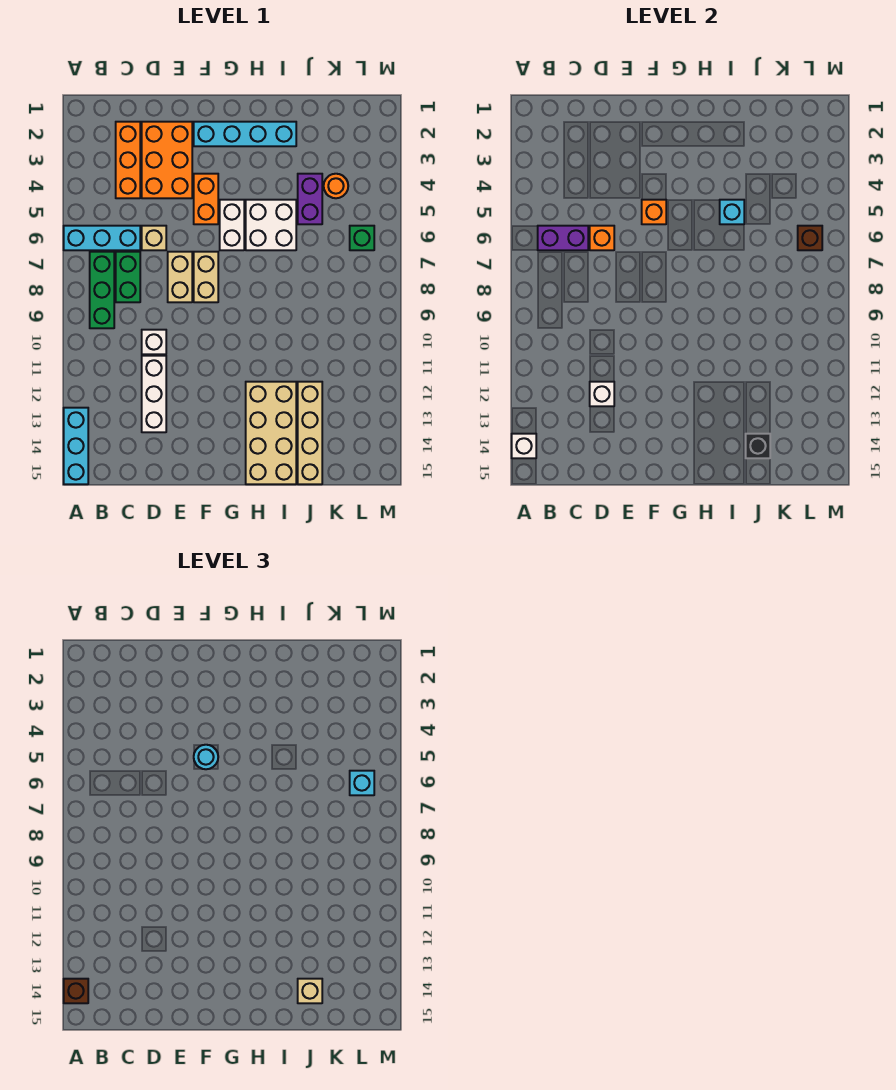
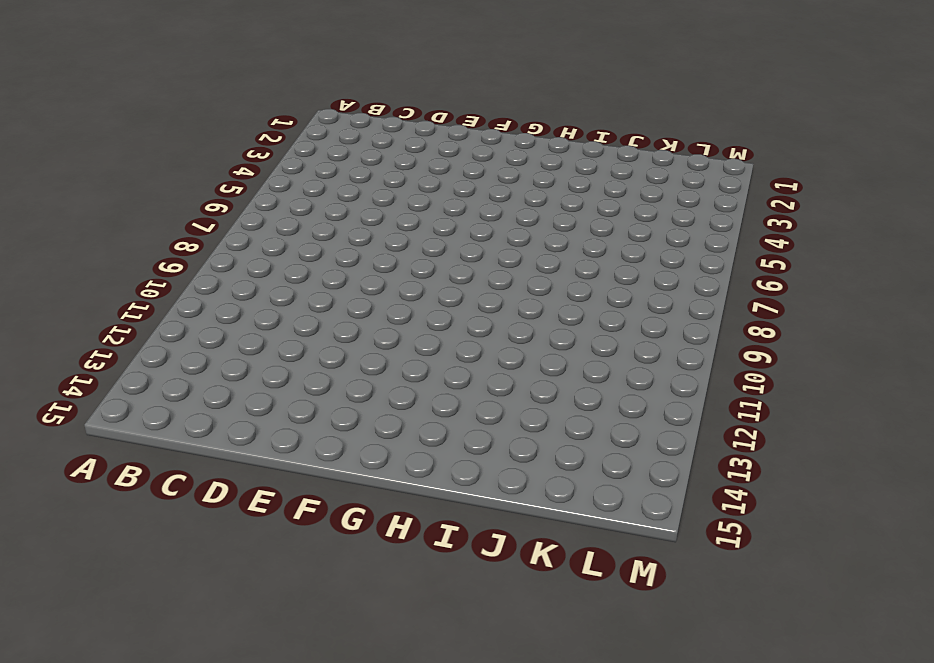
none -> cyan 1x3 brick [64,226,140,250]
none -> cyan 1x3 brick [64,408,88,484]
none -> green 1x3 brick [90,252,114,328]
none -> orange 1x3 brick [116,122,140,198]

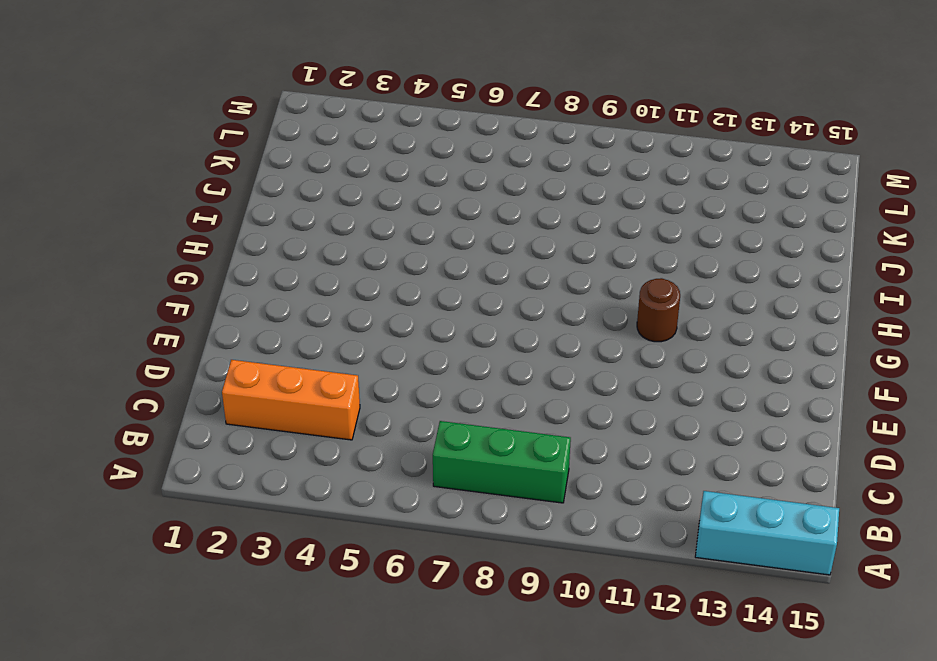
brown 1x1 round brick [637,278,680,342] -> none
none -> cyan 1x3 brick [64,226,140,250]
none -> green 1x2 brick [116,252,140,302]
none -> orange 2x3 brick [142,122,192,198]
none -> tan 1x1 brick [142,226,166,250]

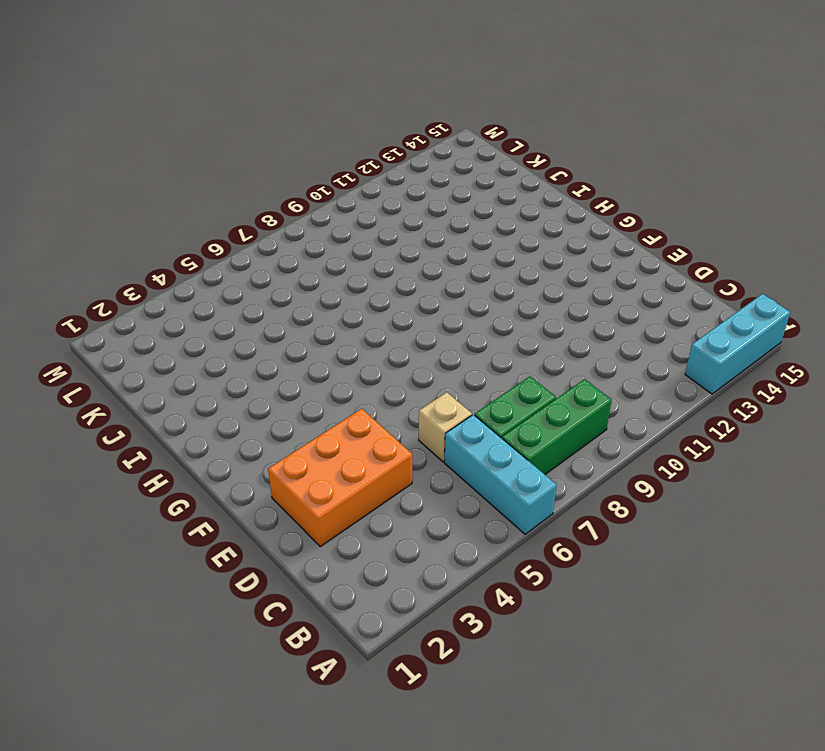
none -> orange 1x3 brick [116,122,140,198]
none -> white 1x1 brick [142,330,166,354]
none -> white 1x3 brick [142,356,166,432]
none -> tan 1x2 brick [168,252,192,302]

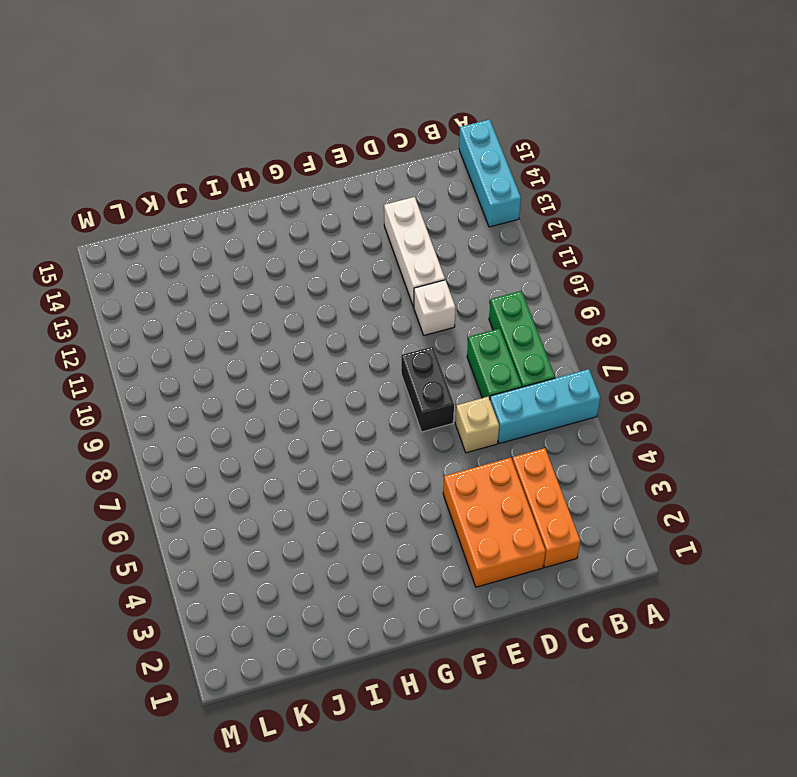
black 1x2 brick [401,346,454,432] -> tan 1x2 brick [168,252,192,302]
none -> cyan 1x4 brick [194,122,296,146]
none -> orange 1x2 brick [194,174,218,224]
none -> tan 1x2 brick [194,252,218,302]
none -> white 1x2 brick [220,200,244,250]

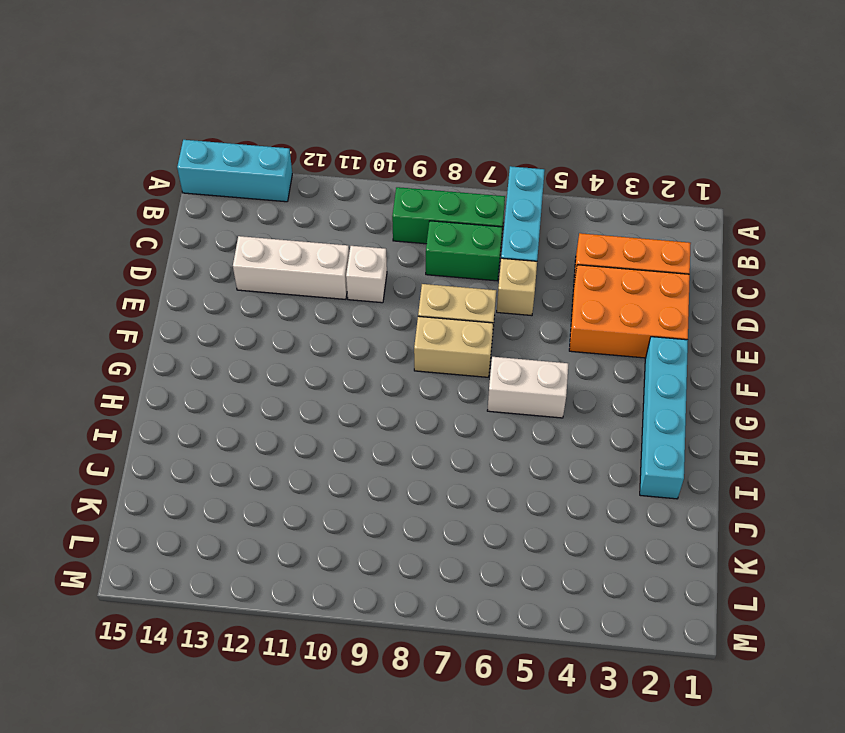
none -> orange 1x2 brick [194,174,218,224]
none -> white 2x2 brick [246,200,296,250]
none -> tan 2x4 brick [246,382,296,484]
none -> purple 1x2 brick [298,174,322,224]

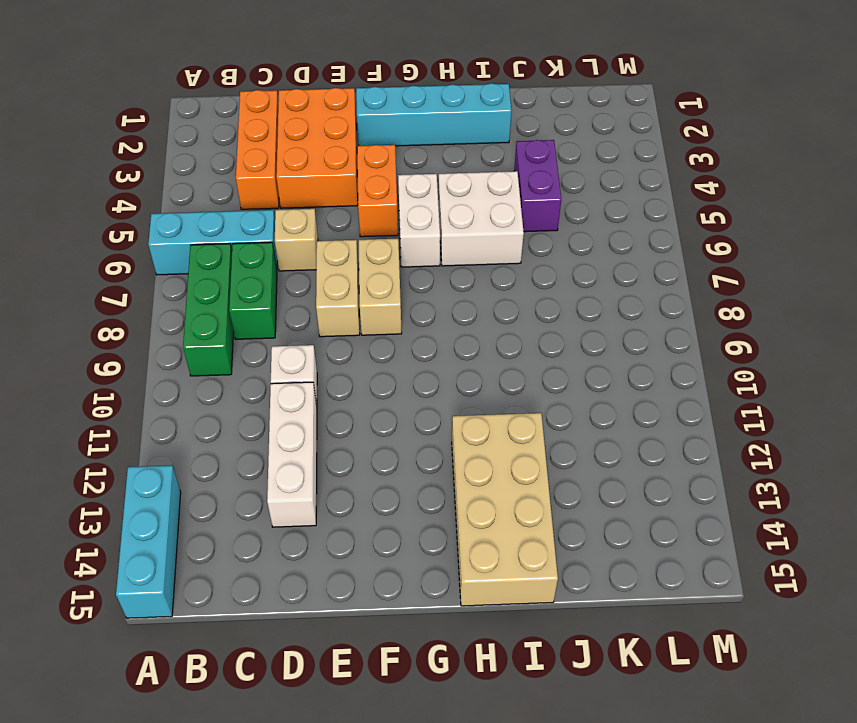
none -> tan 1x4 brick [298,382,322,484]
none -> orange 1x1 round brick [324,174,348,198]
none -> green 1x1 brick [350,226,374,250]
none -> white 1x1 brick [512,434,536,458]

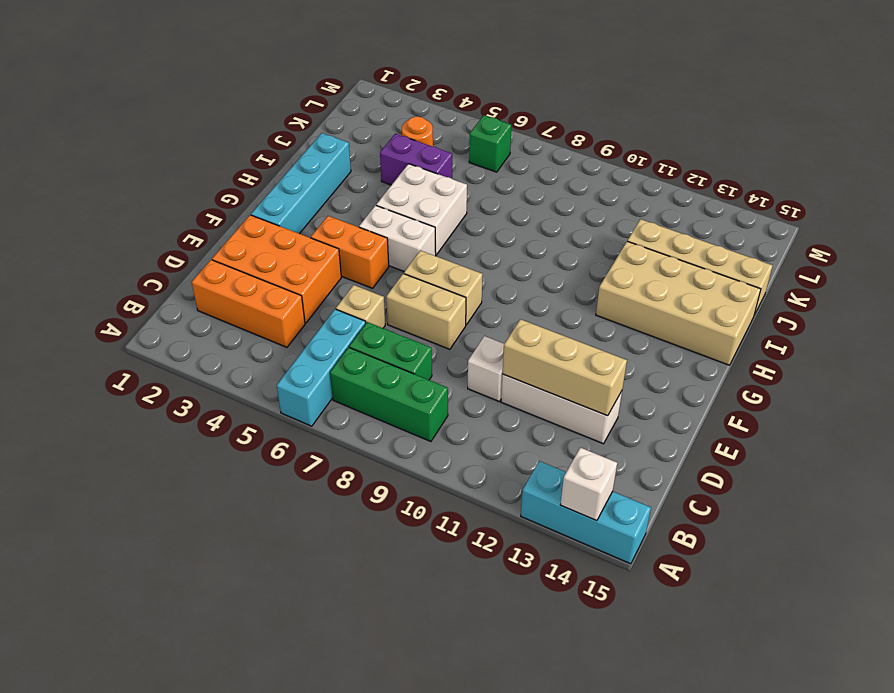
tan 1x3 brick [503,319,627,416] -> white 1x1 brick [590,382,614,406]
none -> purple 1x2 brick [538,226,588,250]
none -> orange 1x1 brick [590,226,614,250]
none -> orange 1x1 brick [642,200,666,224]
none -> cyan 1x1 brick [720,200,744,224]

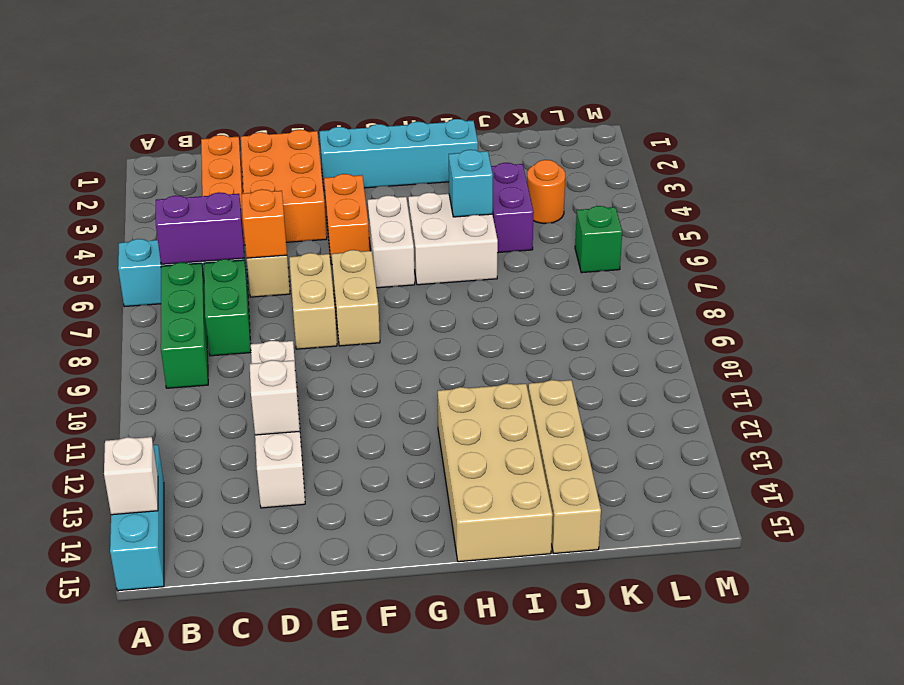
none -> orange 1x1 brick [642,200,666,224]
none -> black 1x1 brick [746,434,770,458]
none -> brown 1x1 brick [798,226,822,250]
none -> brown 1x1 brick [64,979,88,1003]

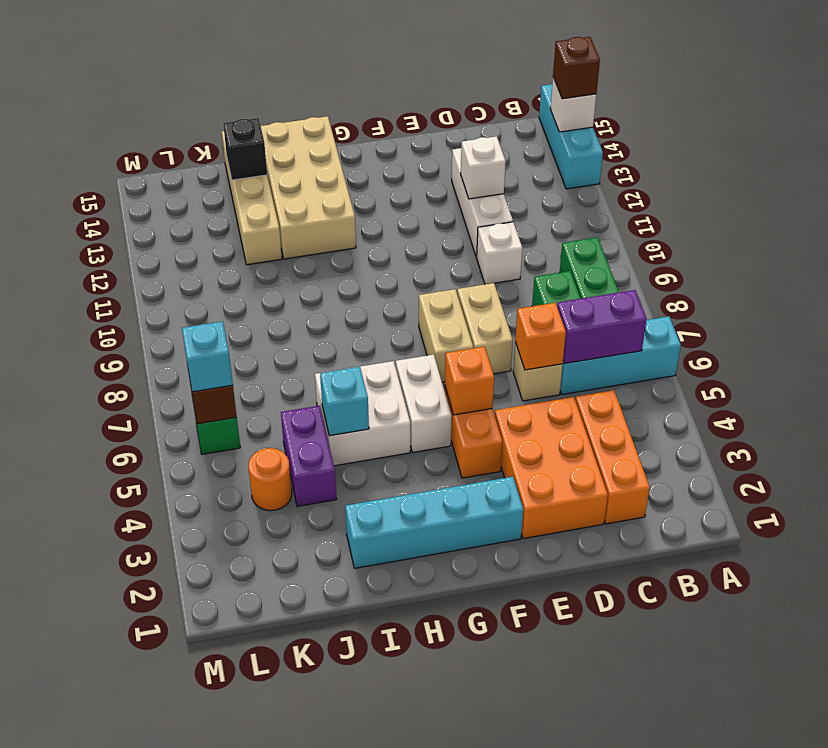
none -> cyan 1x1 round brick [194,745,218,769]
none -> tan 1x1 brick [298,979,322,1003]

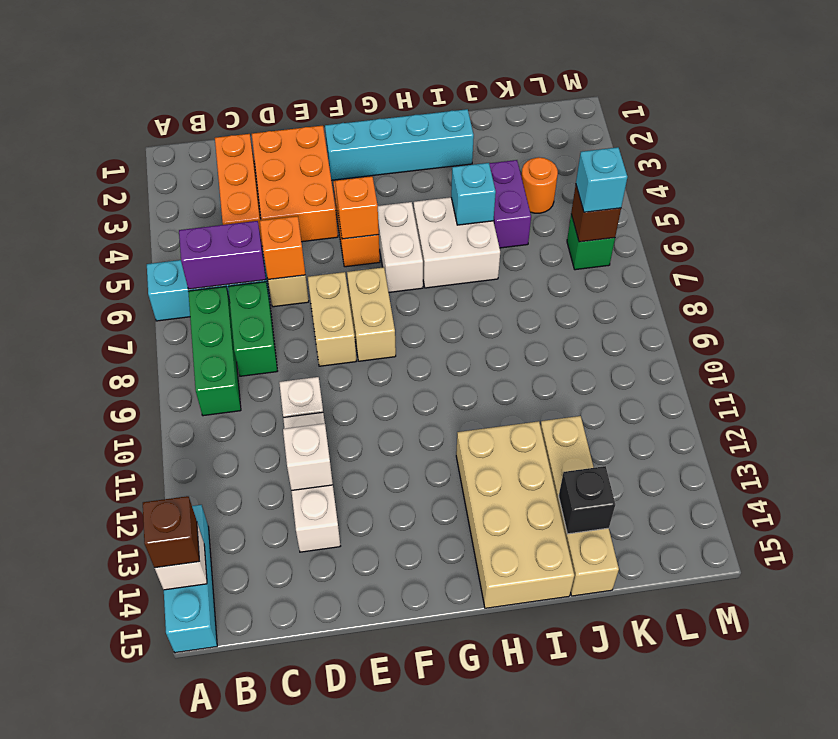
none -> cyan 1x1 round brick [194,745,218,769]
none -> tan 1x1 brick [298,979,322,1003]

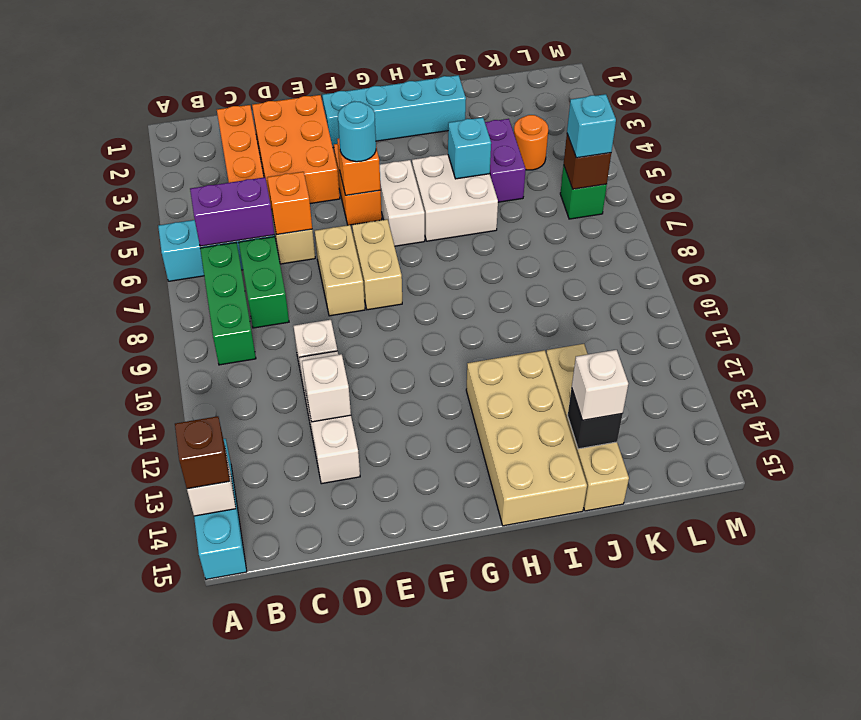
white 1x1 brick [572,350,628,420] -> tan 1x1 brick [298,979,322,1003]

